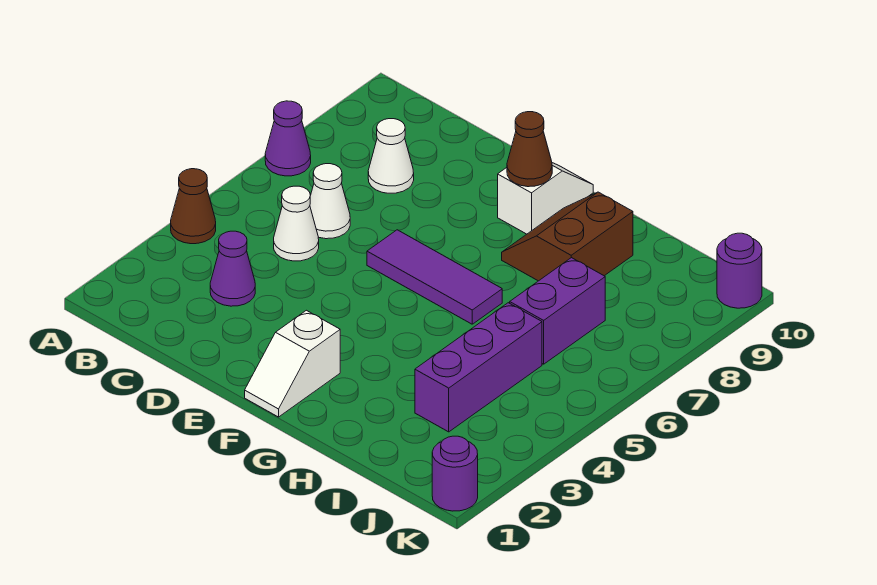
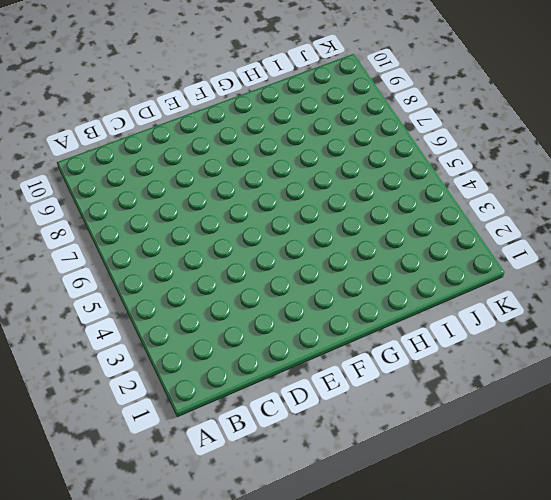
none -> brown 1x1 cone [171,169,216,244]
none -> purple 1x1 cone [265,101,311,176]
none -> purple 1x1 cone [210,231,255,306]

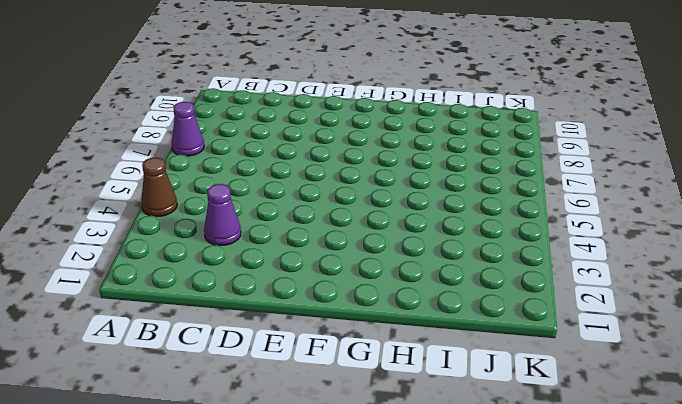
none -> white 1x1 cone [274,186,319,261]
none -> white 1x1 cone [310,164,350,239]
none -> white 1x1 cone [368,119,414,193]

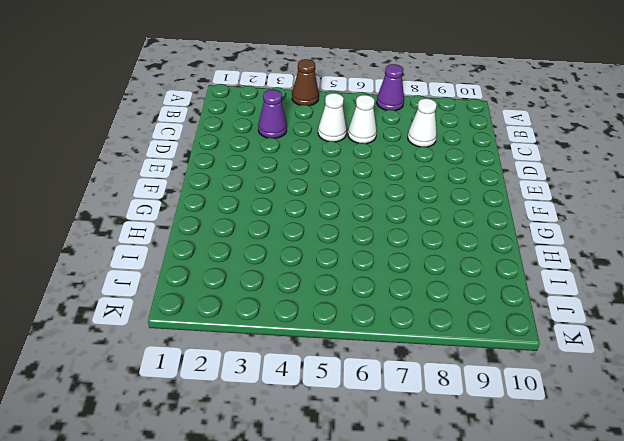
none -> purple 1x3 tile [367,230,502,324]
none -> white 1x2 slope [245,310,340,417]
none -> white 1x2 slope [498,163,593,234]

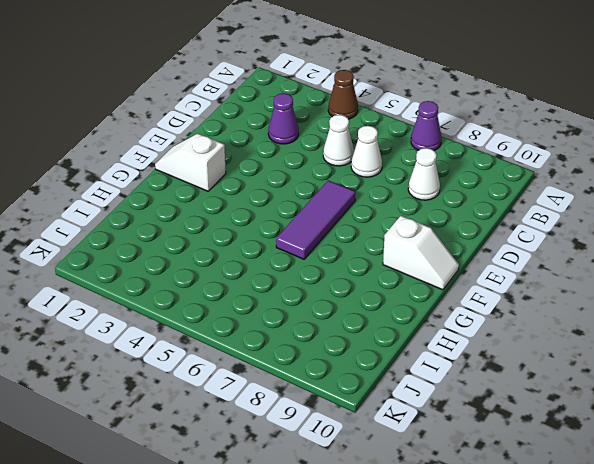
none -> brown 2x2 slope [502,192,633,281]
none -> purple 1x3 brick [415,303,542,432]
none -> purple 1x2 brick [510,258,605,364]

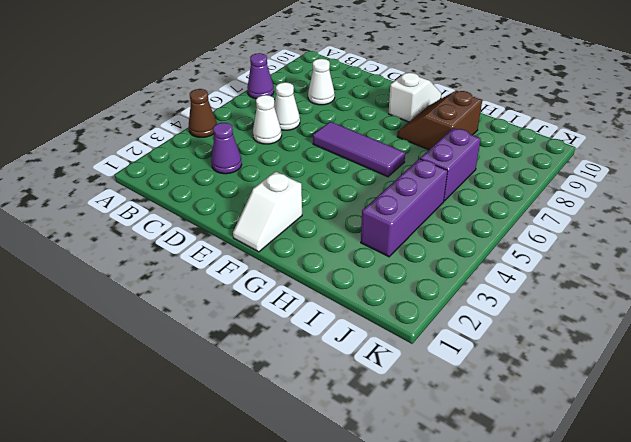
none -> purple 1x1 round brick [432,436,478,511]
none -> purple 1x1 round brick [717,233,762,308]
none -> brown 1x1 cone [507,112,552,187]

